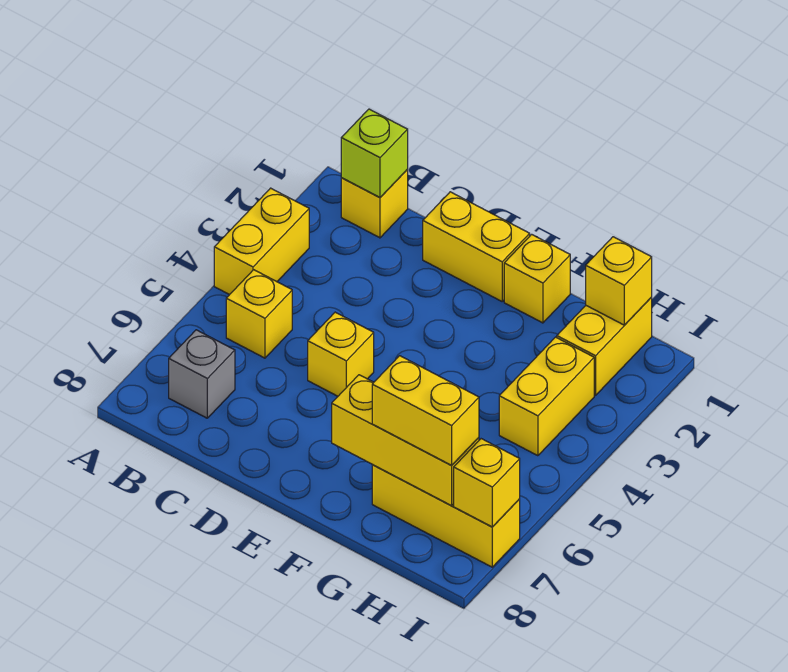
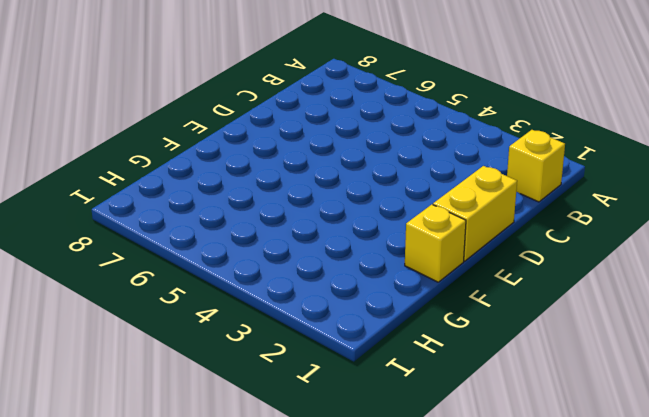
none -> yellow 1x2 brick [214,188,309,295]
none -> yellow 1x1 brick [226,270,292,358]
none -> grey 1x1 brick [169,330,235,418]

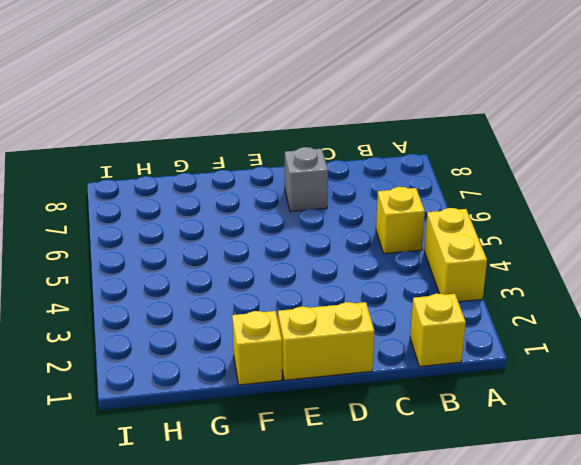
grey 1x1 brick [285,147,328,212] -> grey 1x1 brick moved to [169,330,235,418]
none -> yellow 1x1 brick [308,312,374,396]
none -> yellow 1x3 brick [372,465,520,567]
none -> yellow 1x2 brick [557,297,652,396]

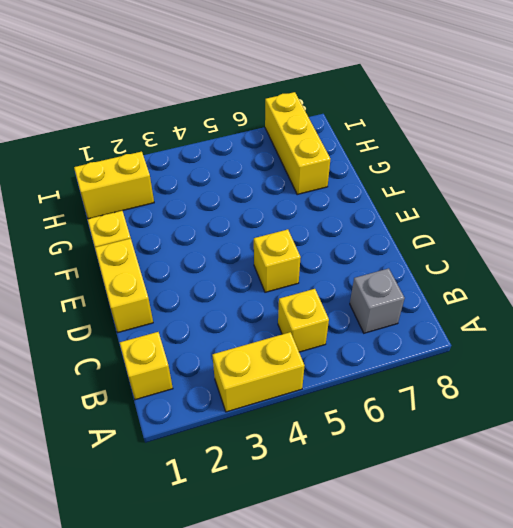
none -> yellow 1x2 brick [499,337,594,456]
none -> lime 1x1 brick [341,109,408,198]
none -> yellow 1x3 brick [332,375,479,506]

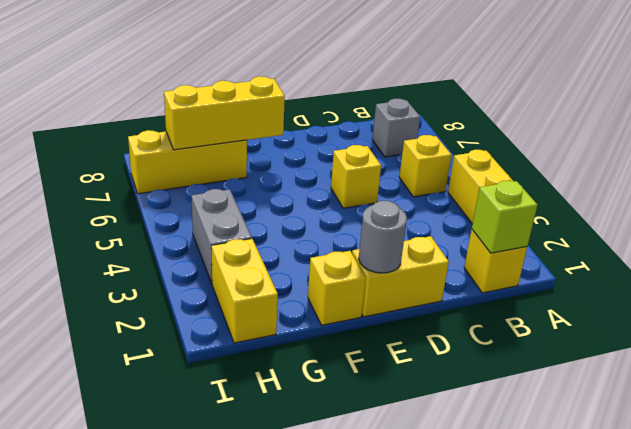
grey 1x1 round brick [359,201,407,273] -> none
grey 1x2 brick [191,189,252,283] -> yellow 1x2 brick [499,337,594,456]
none -> yellow 1x1 brick [586,237,652,325]
none -> yellow 1x1 brick [454,439,520,527]
none -> yellow 1x2 brick [372,356,479,465]

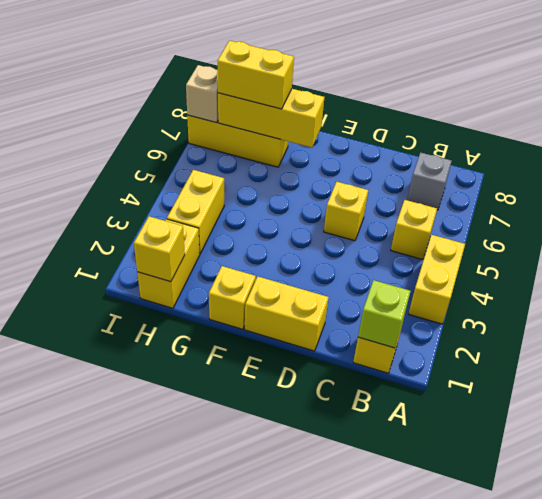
tan 1x1 brick [186,65,218,123] -> yellow 1x1 brick [454,439,520,527]

